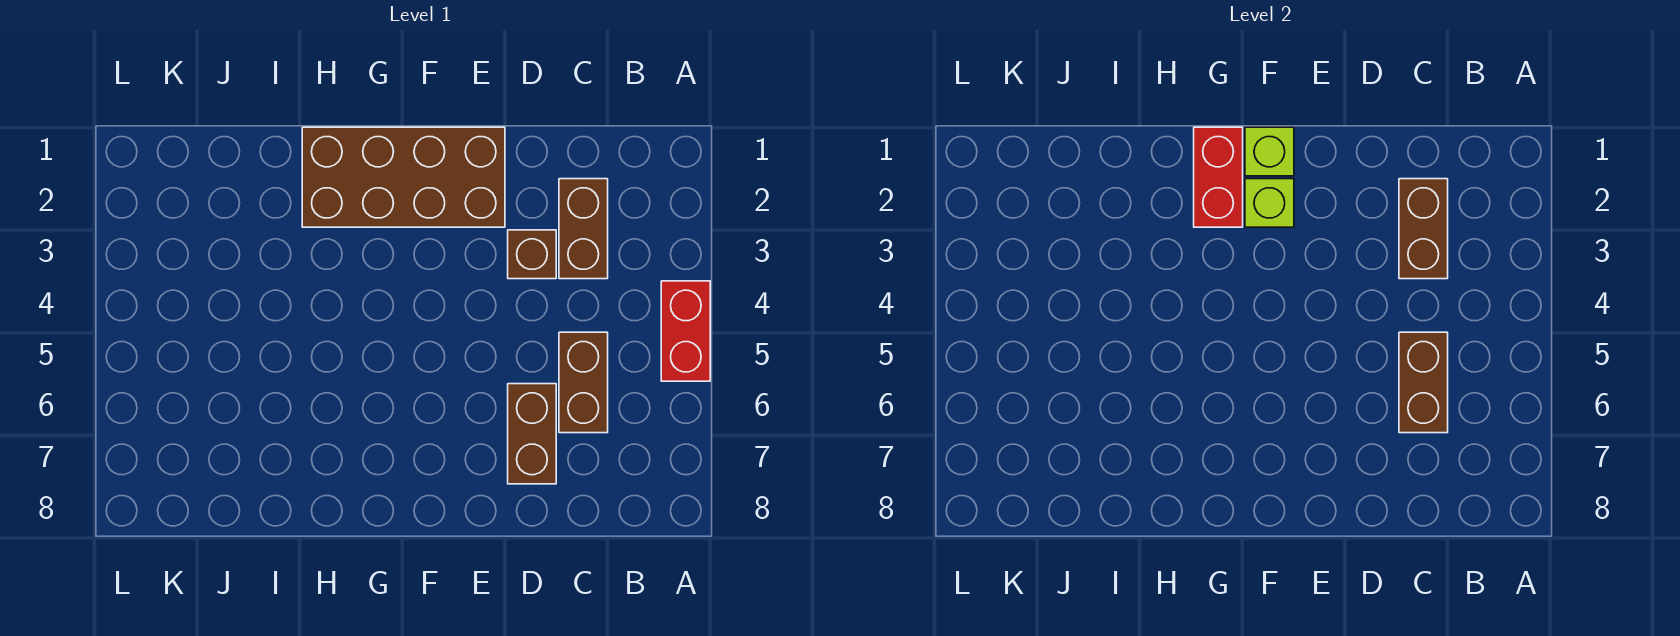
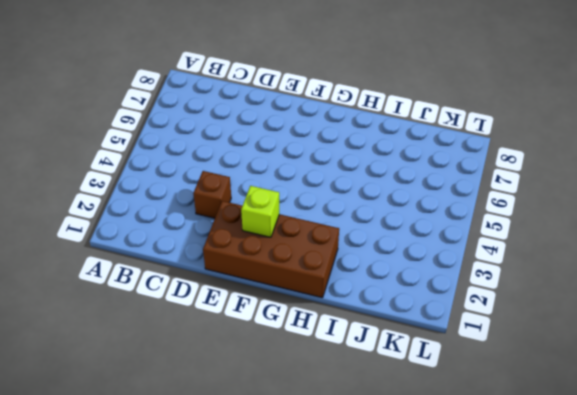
none -> red 1x2 brick [661,281,710,381]
none -> brown 1x2 brick [559,179,608,279]

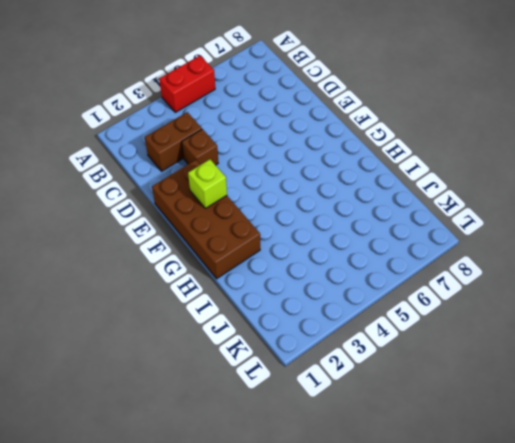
none -> brown 1x2 brick [559,332,608,433]
none -> brown 1x2 brick [508,384,556,484]

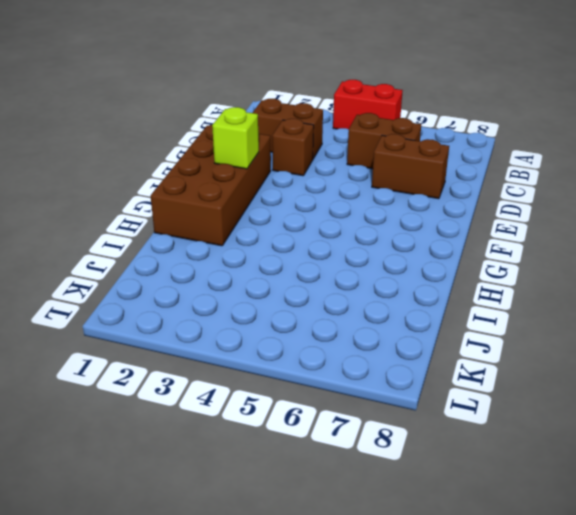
none -> brown 1x2 brick [1399,179,1448,279]
none -> brown 1x2 brick [1399,332,1448,433]

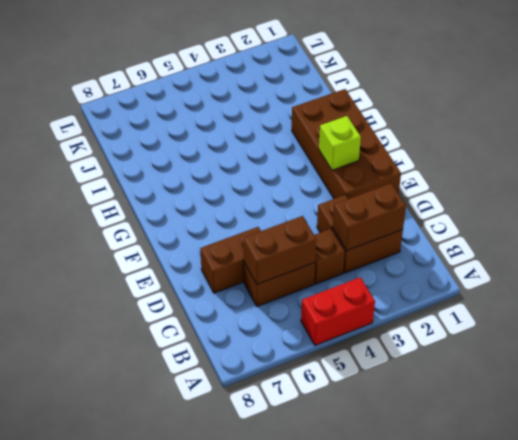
brown 1x1 brick [314,229,345,284] -> none
none -> lime 1x1 brick [1245,127,1294,176]
none -> red 1x2 brick [1194,127,1243,227]

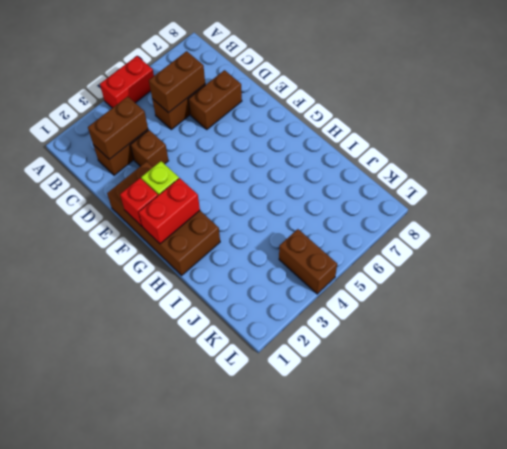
red 1x1 brick [120,178,158,226] -> lime 1x1 brick [1245,127,1294,176]
brown 1x2 brick [279,229,337,294] -> none

